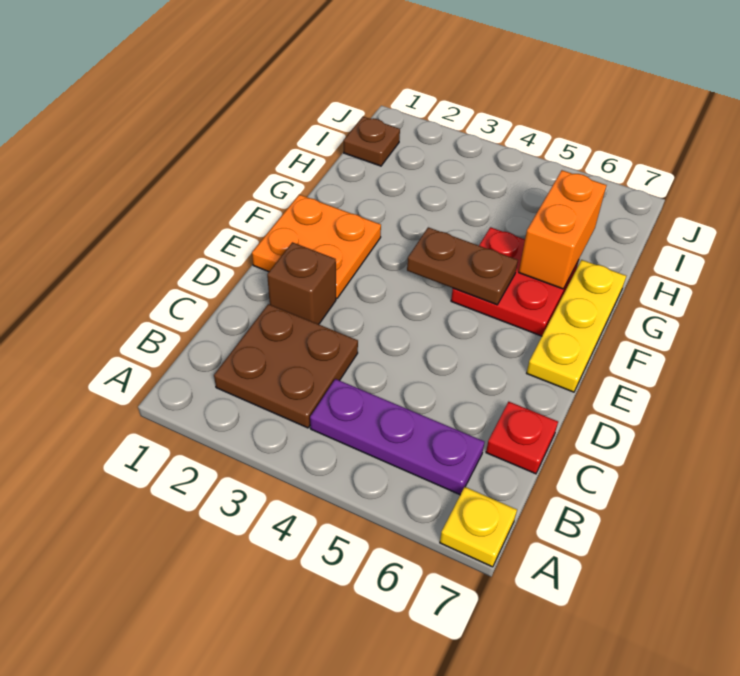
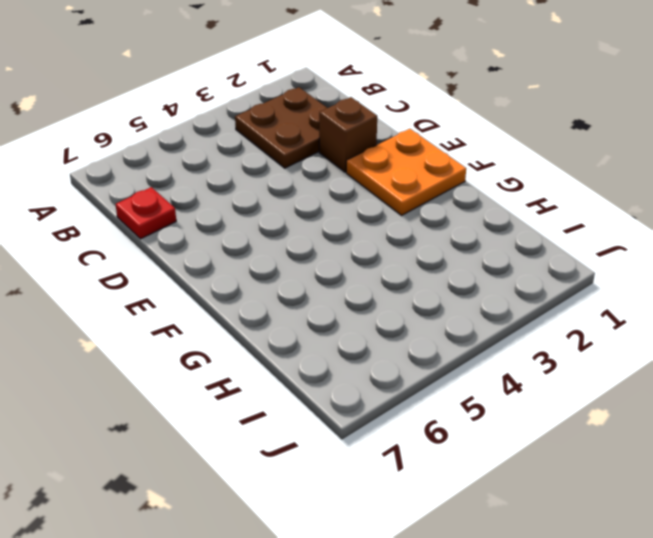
none -> yellow 1x1 plate [440,487,517,567]
none -> purple 1x3 plate [310,379,484,495]

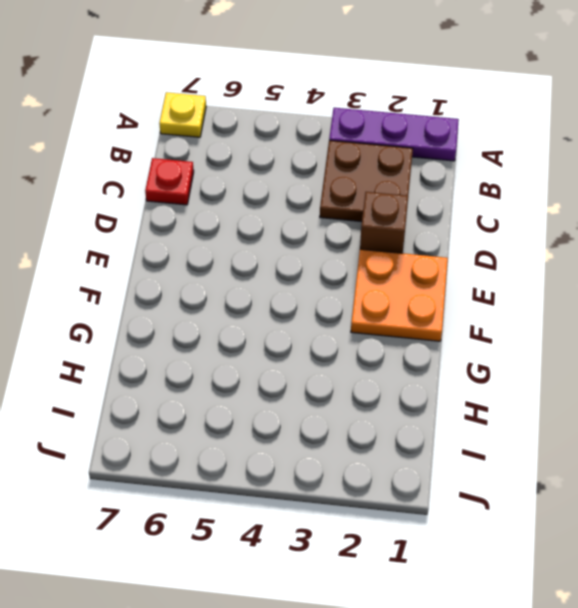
purple 1x3 plate [329,108,459,161] -> purple 1x3 plate moved to [310,379,484,495]
none -> yellow 1x3 plate [527,260,626,392]
none -> red 2x2 plate [451,227,579,336]

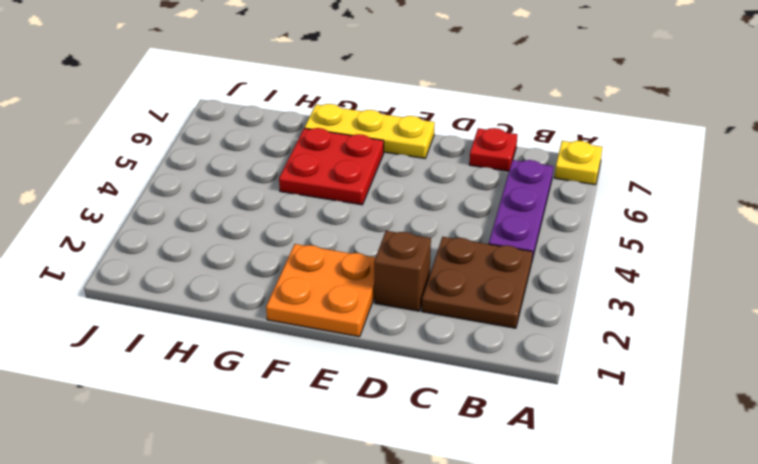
none -> brown 1x1 plate [344,117,400,166]
none -> brown 1x2 plate [407,227,518,305]

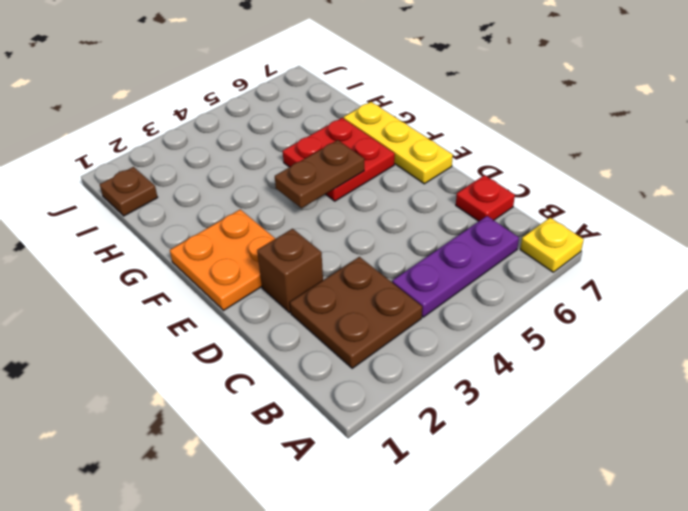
none -> orange 1x2 brick [519,170,607,289]

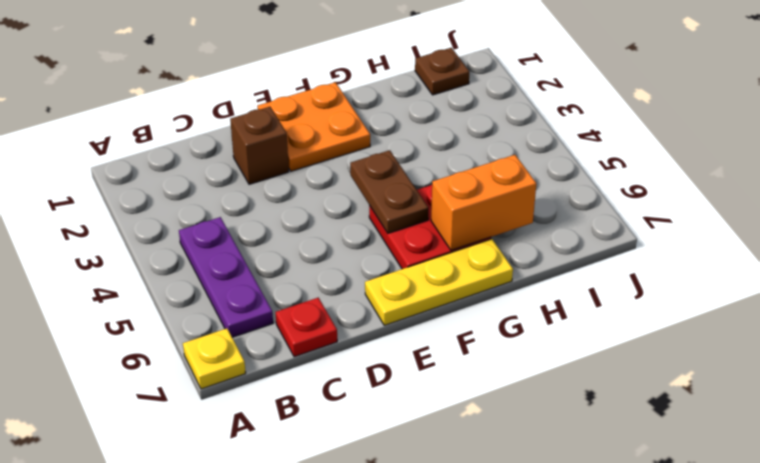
none -> brown 2x2 plate [214,304,358,428]

